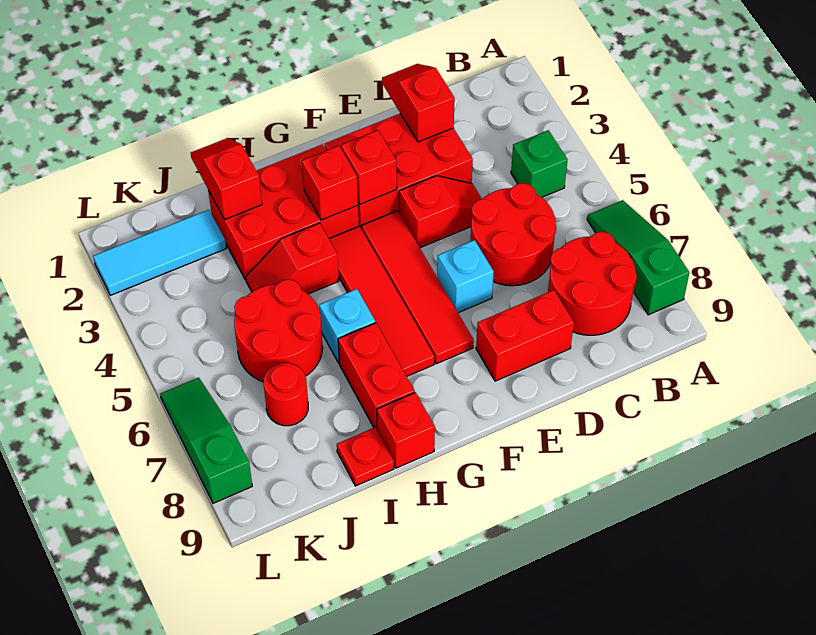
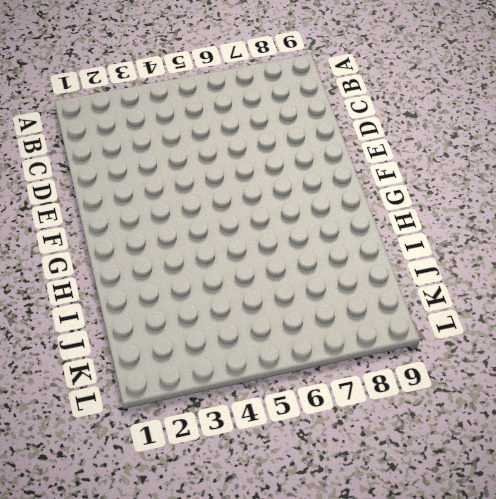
none -> green 1x3 slope [587,200,689,315]
none -> green 1x1 brick [511,130,567,198]
none -> red 2x2 round brick [548,232,637,335]

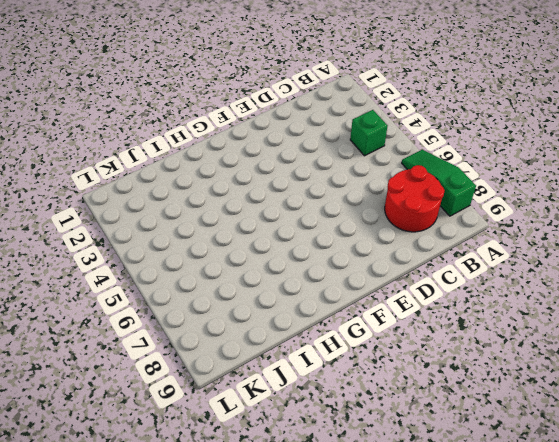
none -> red 2x2 round brick [471,183,556,286]
none -> red 2x3 brick [324,114,473,229]
none -> red 1x2 slope [399,176,482,248]

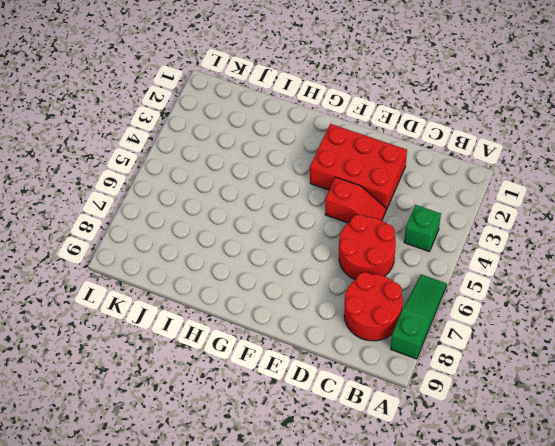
none -> red 1x2 brick [476,290,574,381]
none -> cyan 1x1 brick [437,240,494,313]
none -> red 1x4 tile [361,211,474,364]

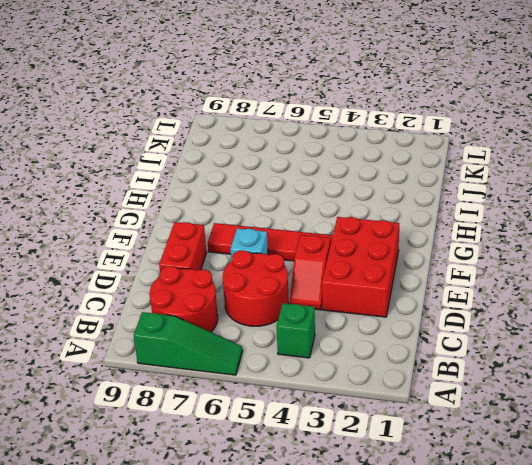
none -> red 2x3 brick [208,144,359,280]
none -> red 1x4 tile [329,226,435,376]
none -> red 1x2 slope [246,223,339,294]

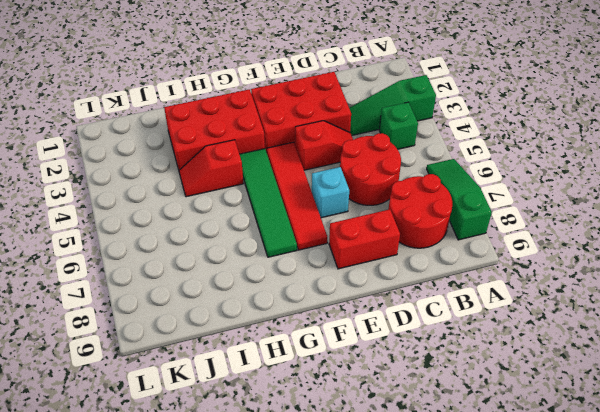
green 1x3 slope [349,75,436,135] -> green 1x3 slope turned to [160,378,252,503]
green 1x4 tile [239,149,297,257] -> red 1x4 tile [329,226,435,376]
none -> cyan 1x1 brick [319,289,375,363]
none -> red 1x2 brick [338,323,415,429]
none -> red 1x1 brick [377,393,435,468]

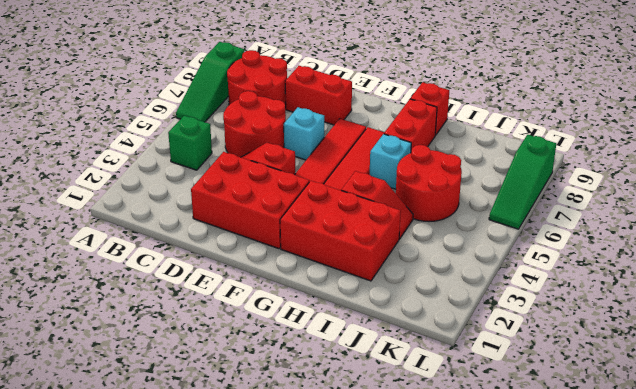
none -> red 1x1 plate [337,427,394,486]
none -> cyan 1x3 tile [93,210,226,295]
none -> red 1x1 round brick [264,363,308,426]

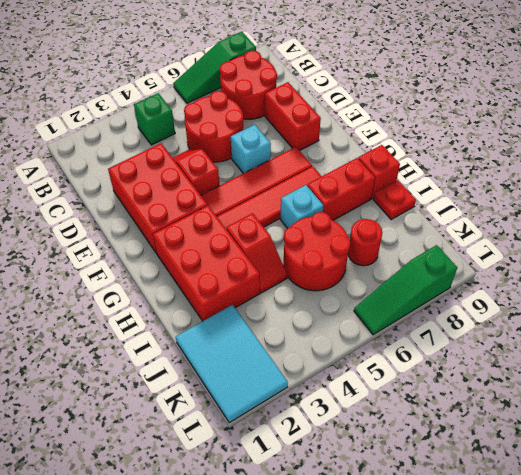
cyan 2x3 tile [176,305,288,423] -> cyan 1x3 tile [93,210,226,295]
none -> red 1x2 slope [382,64,455,142]
none -> red 1x1 brick [341,130,397,204]
none -> red 1x1 brick [302,146,358,220]

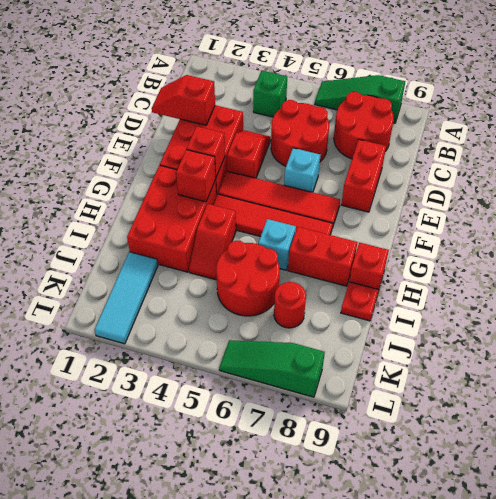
none -> red 1x2 slope [191,138,262,220]

